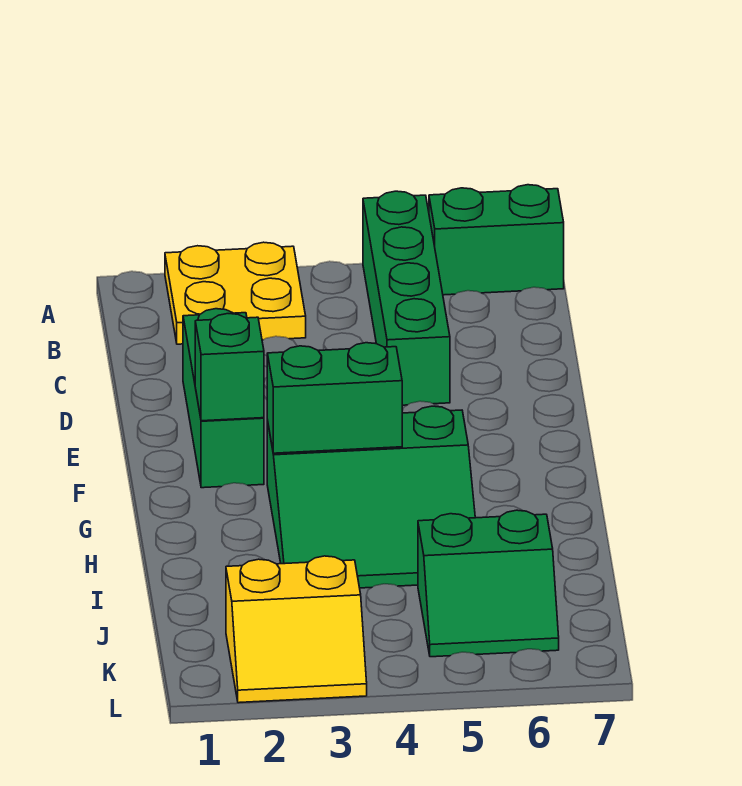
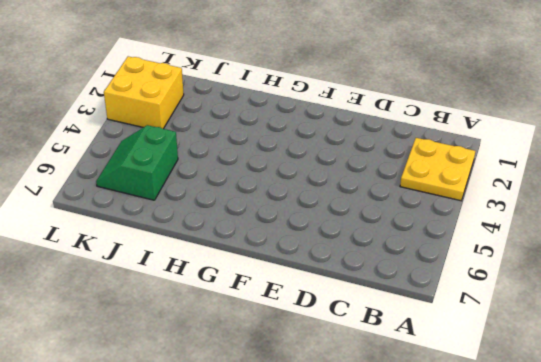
yellow 2x2 brick [104,56,184,129] -> yellow 2x2 slope [226,556,367,703]
none -> green 1x4 brick [363,191,450,405]
none -> green 1x2 brick [429,185,564,295]

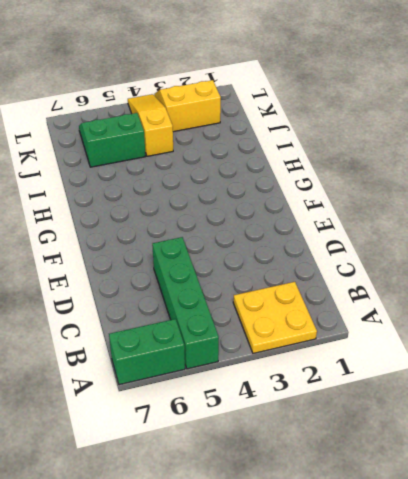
yellow 1x3 slope [128,94,173,156] -> none
none -> green 1x3 brick [183,309,264,488]
none -> green 3x3 slope [267,406,475,588]

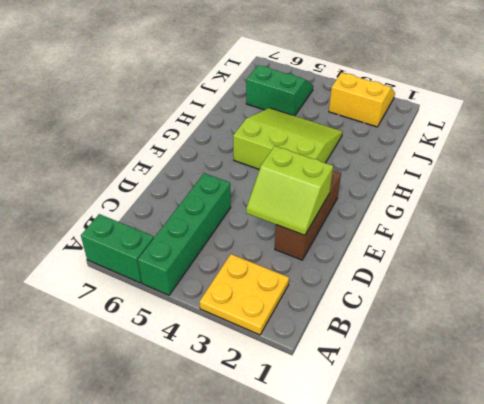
brown 1x3 brick [275,170,341,260] -> green 1x3 brick [183,309,264,488]
lime 2x2 slope [246,146,333,235] -> none
lime 3x3 slope [233,108,343,169] -> green 3x3 slope [267,406,475,588]
none -> green 1x1 brick [195,314,264,421]
none -> green 1x2 brick [267,343,402,453]

